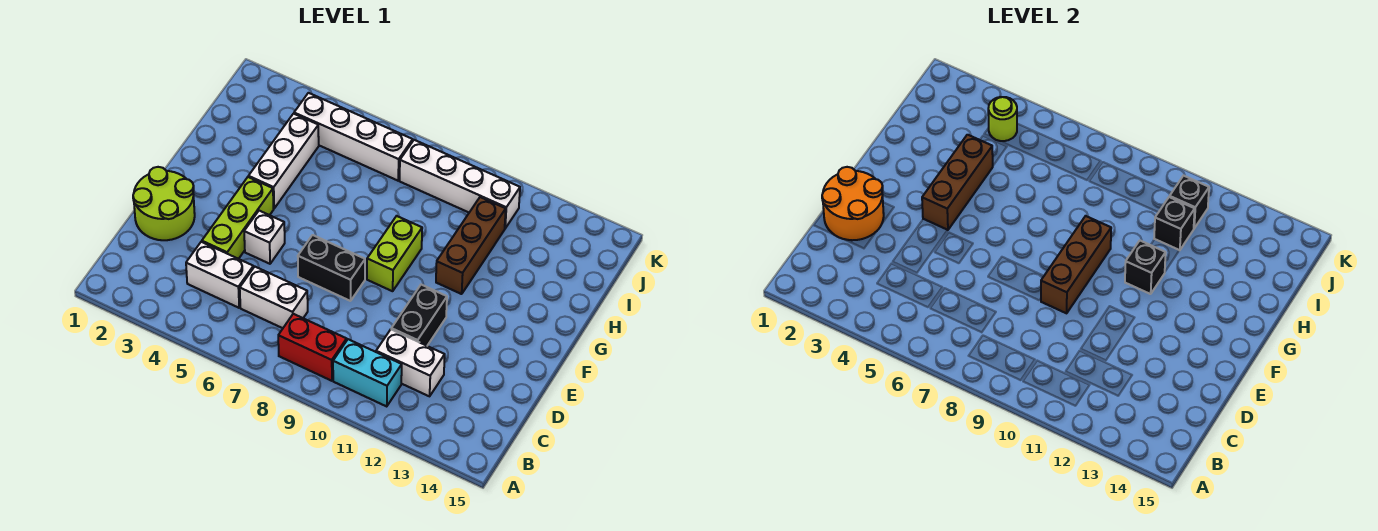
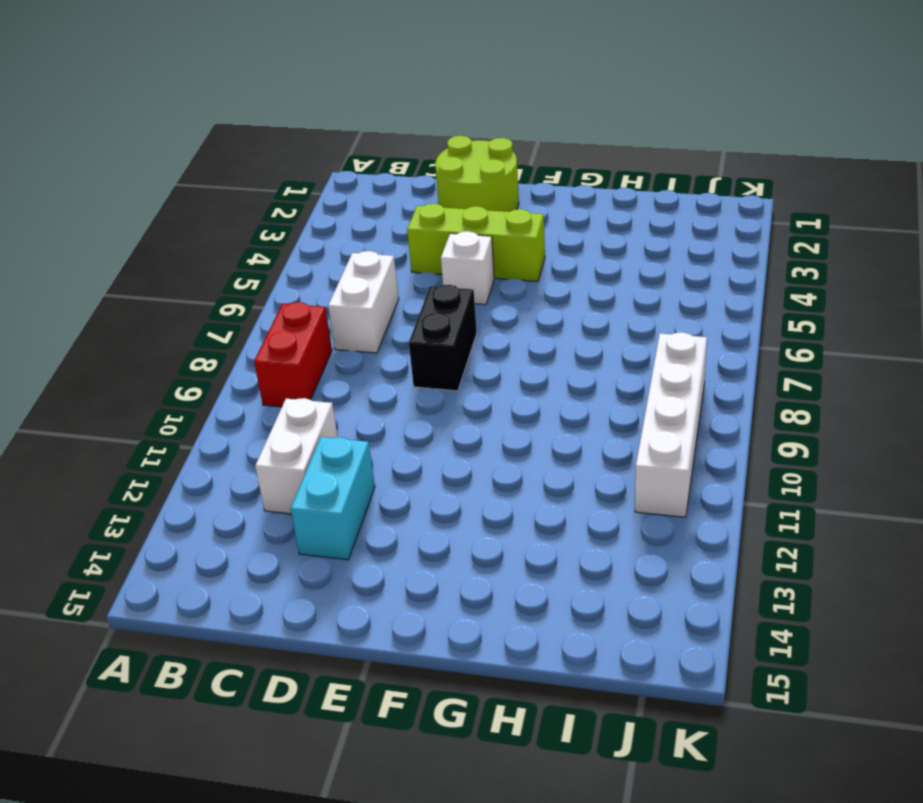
cyan 1x2 brick [291,437,375,560] -> cyan 1x2 brick moved to [333,339,402,406]
none -> white 1x2 brick [186,242,253,308]
none -> black 1x2 brick [391,285,447,346]
none -> lime 1x2 brick [367,216,422,291]

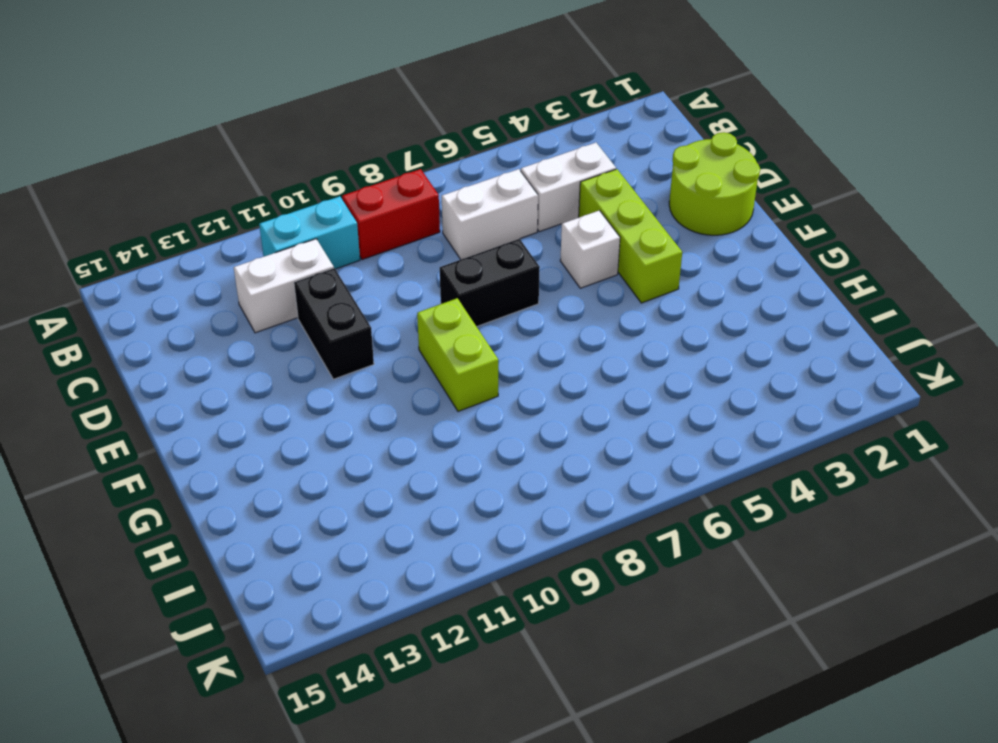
none -> white 1x3 brick [249,114,319,208]
none -> brown 1x3 brick [436,197,506,294]
none -> white 1x4 brick [294,93,413,181]

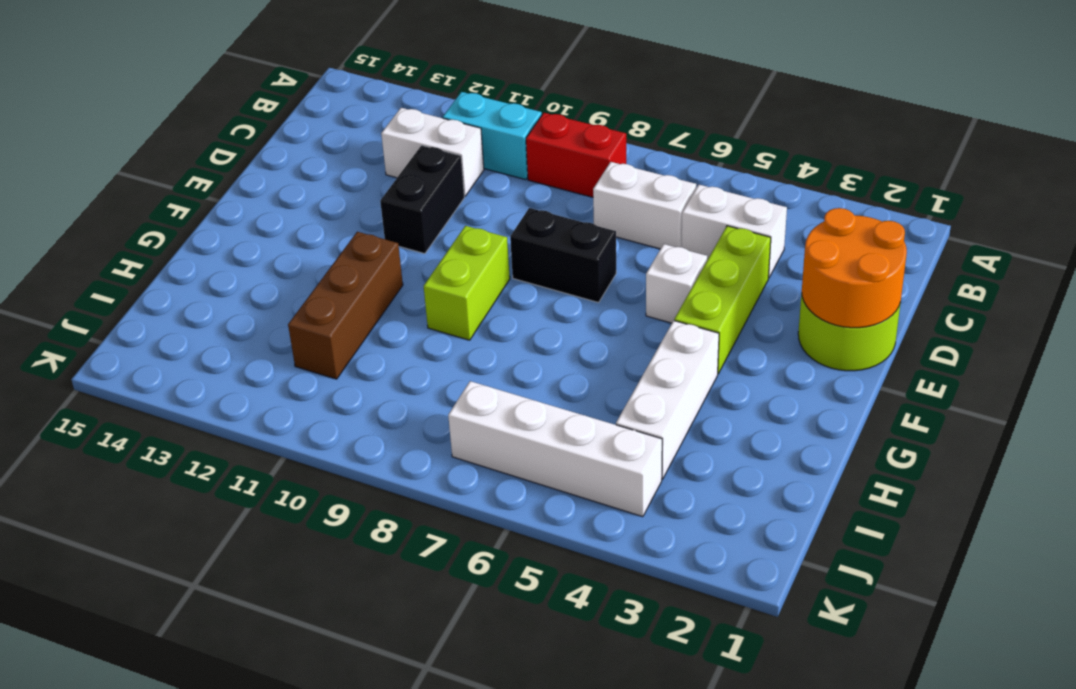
none -> white 1x4 brick [400,140,520,228]
none -> brown 1x3 brick [1041,216,1111,313]
none -> brown 1x3 brick [922,135,993,230]

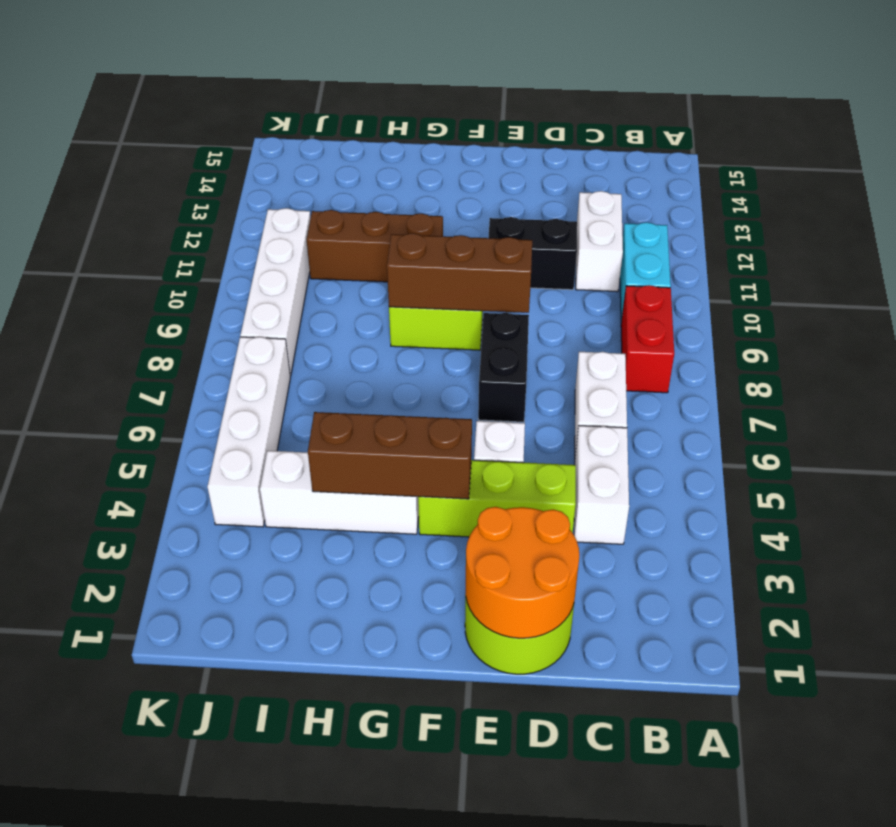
none -> black 1x1 brick [1125,241,1166,294]
none -> black 1x1 brick [1154,197,1195,250]
none -> lime 1x1 round brick [988,97,1017,141]

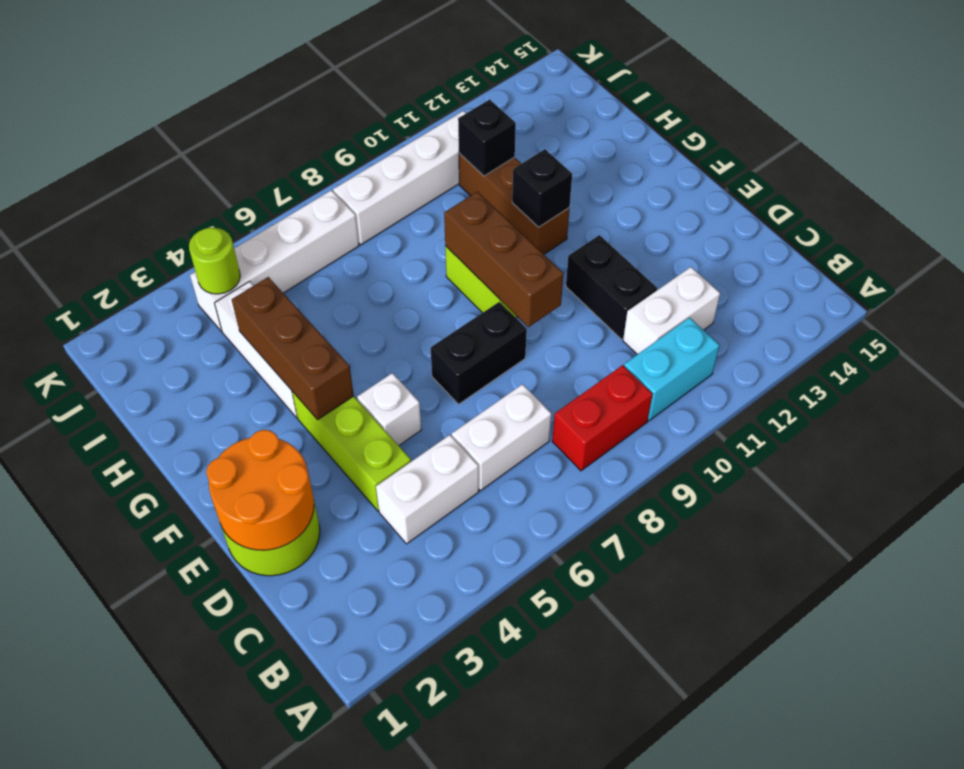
none -> black 1x1 brick [1170,176,1209,228]

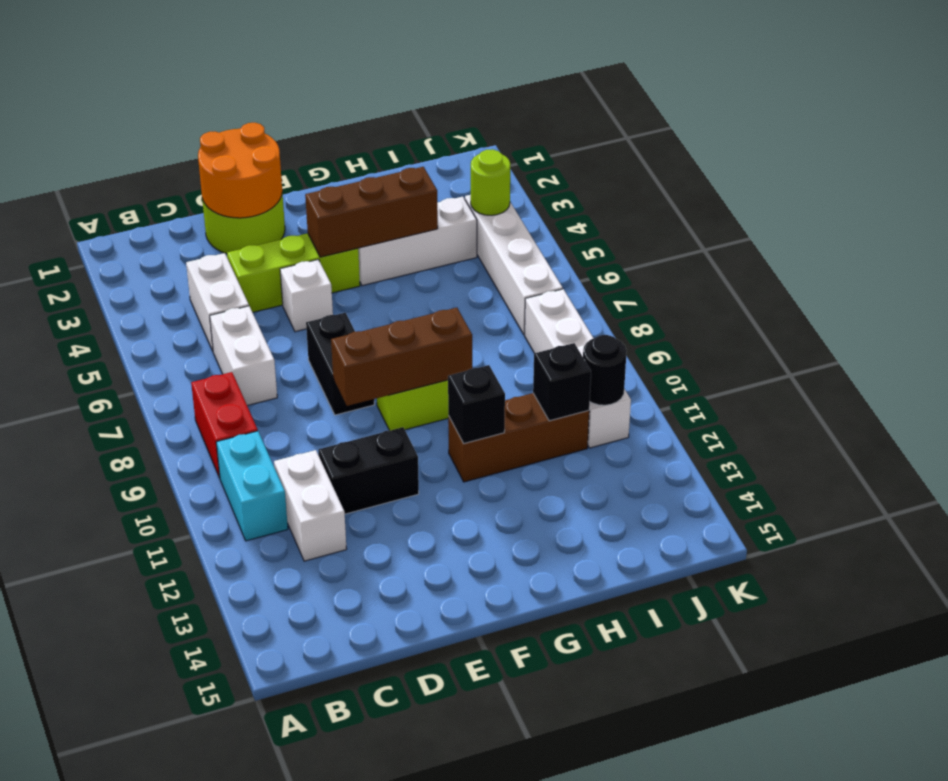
black 1x1 round brick [583,335,627,405] -> black 1x1 brick [1170,176,1209,228]

